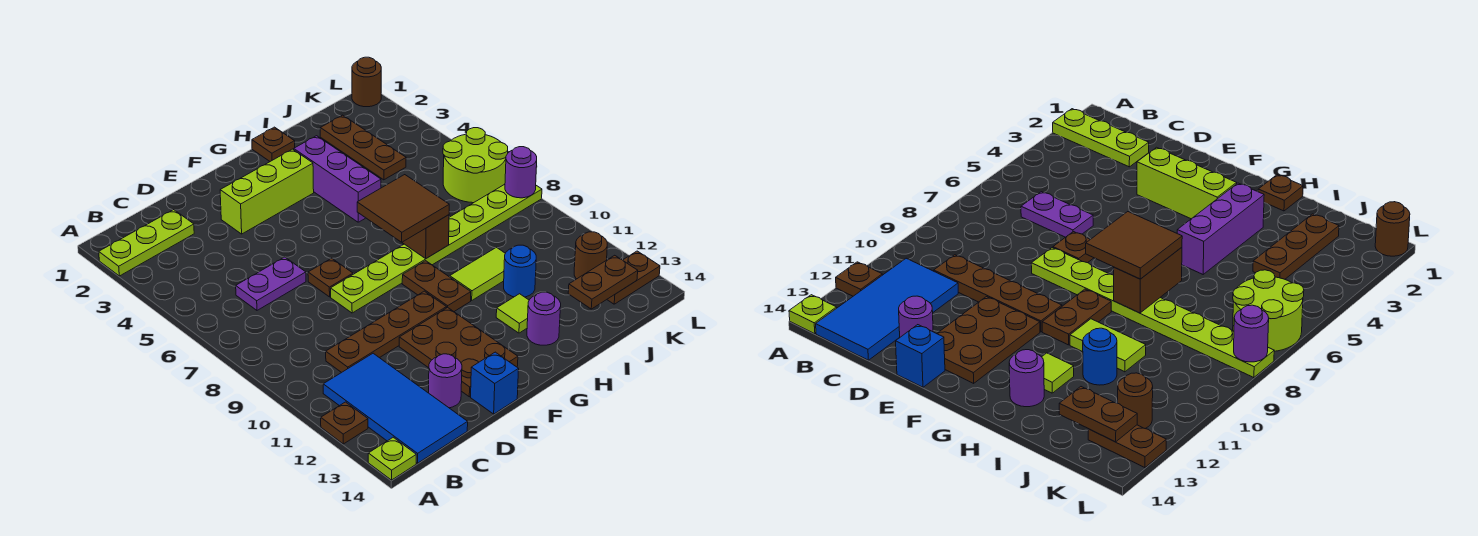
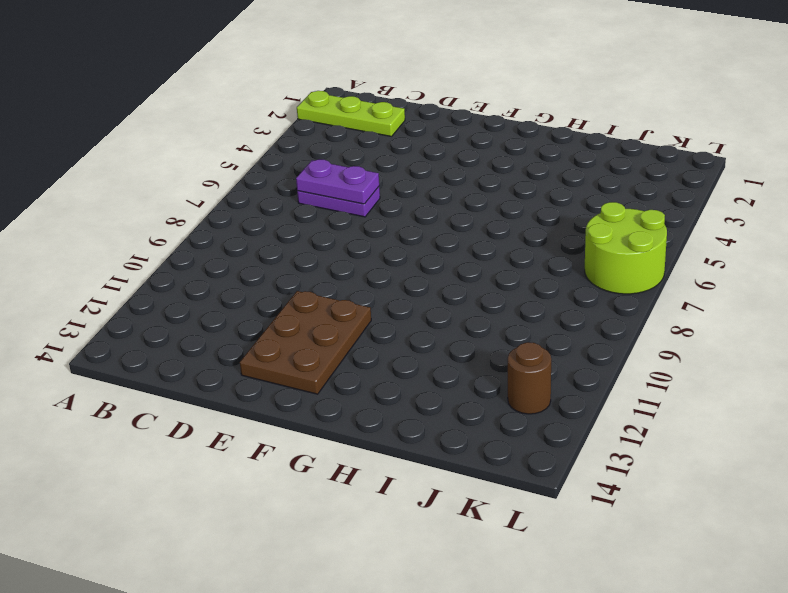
purple 1x2 plate [296,160,379,204] -> none
none -> brown 1x1 plate [321,402,368,444]
none -> lime 1x1 plate [368,437,416,480]
none -> blue 2x4 tile [323,353,468,463]

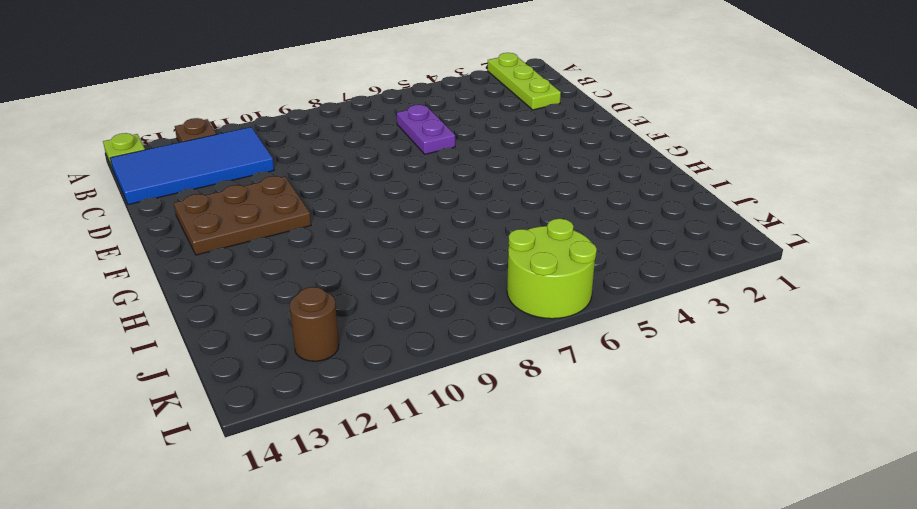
none -> brown 1x4 plate [326,291,446,373]
none -> purple 1x1 round brick [429,354,462,408]
none -> lime 1x3 brick [220,149,314,234]

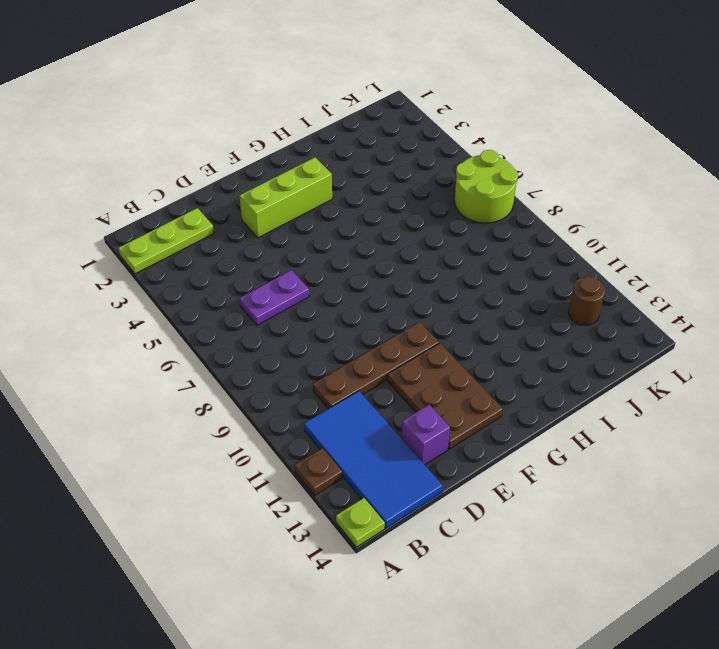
purple 1x1 brick [402,405,450,465] -> purple 1x1 round brick [429,354,462,408]
none -> brown 1x1 plate [308,258,353,297]
none -> lime 1x8 plate [331,184,542,313]
none -> blue 1x1 brick [471,352,519,414]

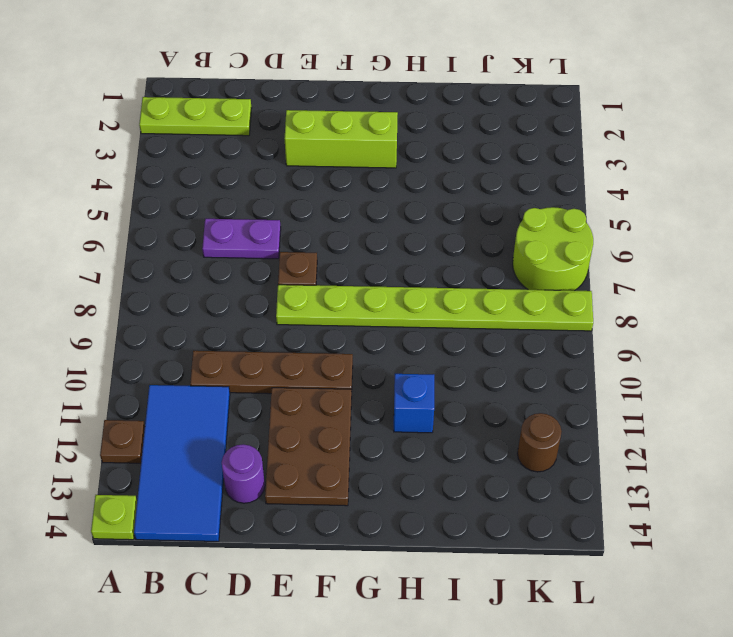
blue 1x1 brick [394,374,434,433] -> blue 1x1 brick moved to [471,352,519,414]
none -> brown 1x2 plate [402,261,471,311]
none -> brown 1x1 plate [252,127,295,161]
none -> purple 1x3 brick [294,136,381,222]

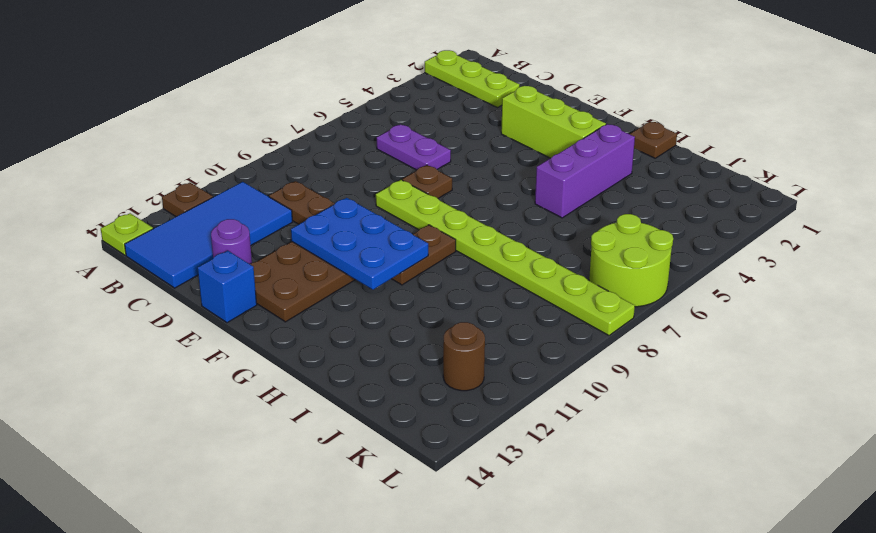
blue 2x3 plate [291,198,428,290] -> none
none -> lime 1x2 tile [450,247,505,300]
none -> lime 1x1 tile [496,294,529,333]
none -> purple 1x1 round brick [527,292,561,345]

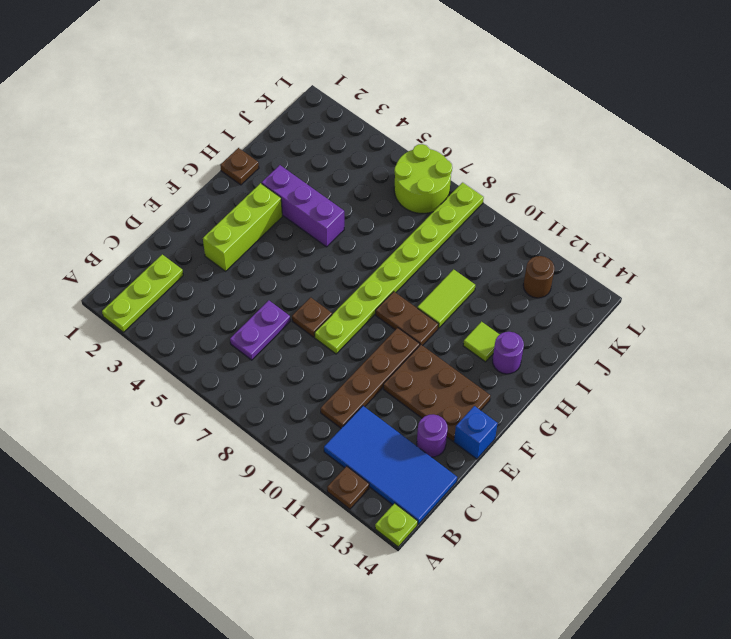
none -> blue 1x1 round brick [504,245,536,297]
none -> brown 1x3 plate [320,115,406,180]
none -> brown 1x2 plate [607,251,660,304]

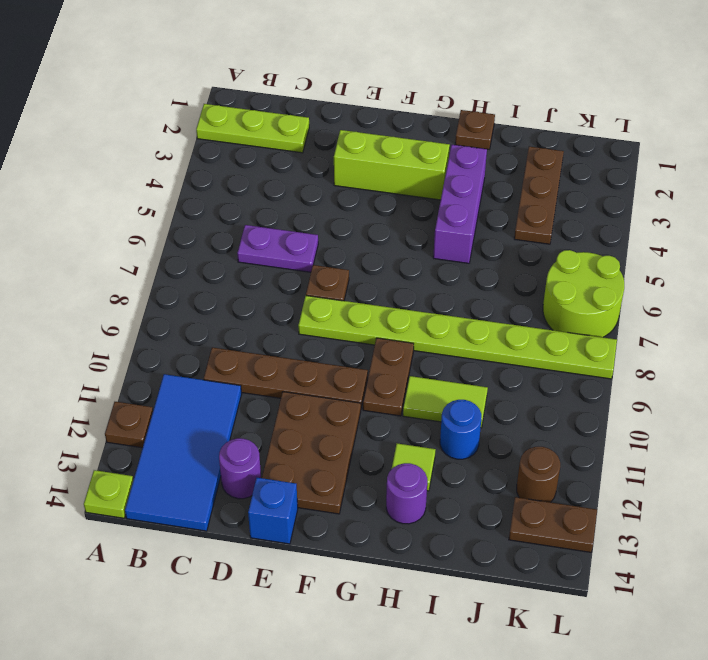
none -> brown 1x1 round brick [352,57,381,107]
none -> brown 1x2 brick [402,215,449,258]
none -> brown 1x2 plate [568,255,638,309]

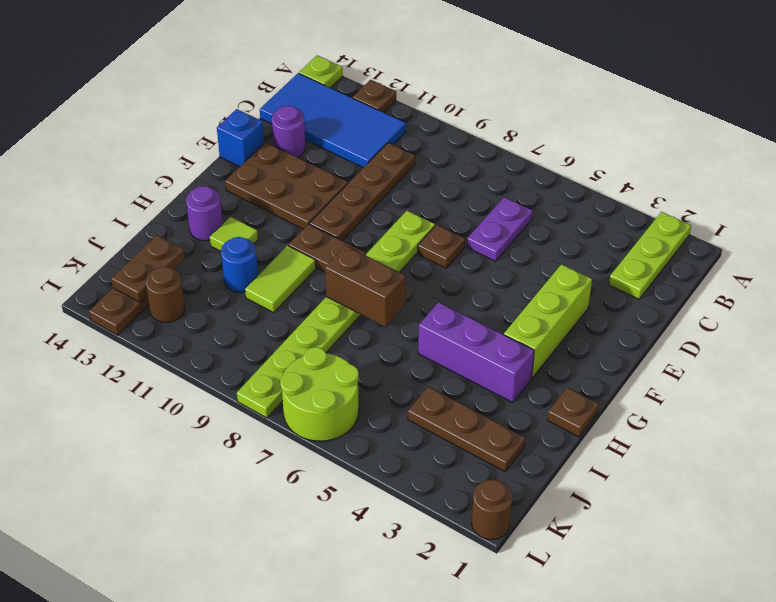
none -> purple 1x1 round brick [505,147,537,198]
none -> brown 2x2 tile [357,175,449,242]

